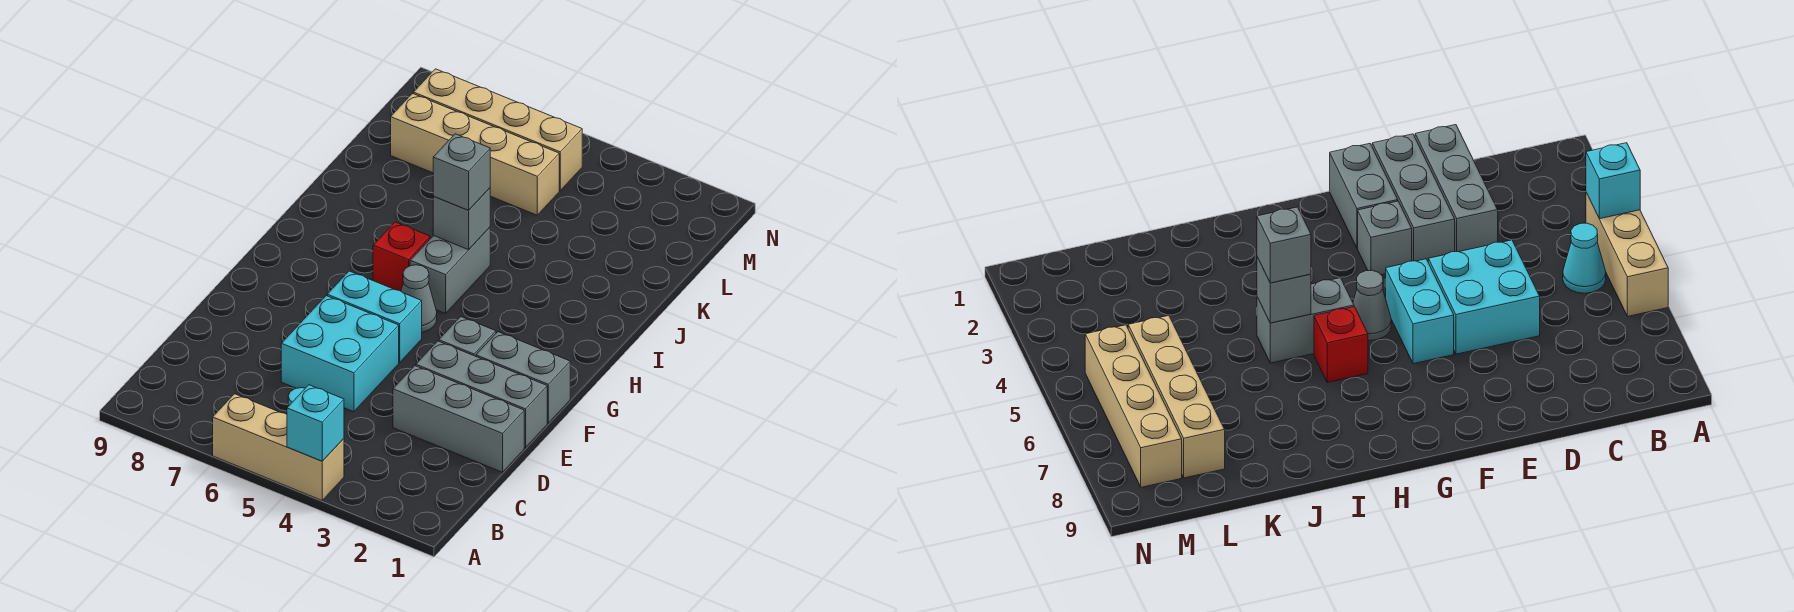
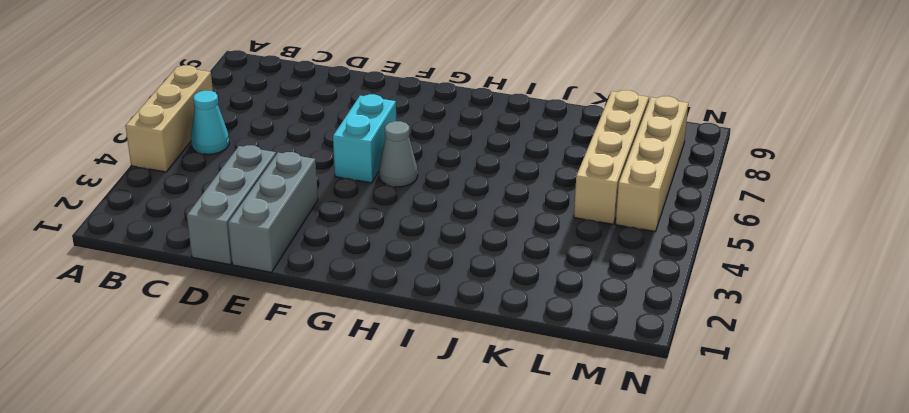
none -> cyan 2x2 brick [281,296,399,412]
none -> grey 1x2 brick [476,332,570,423]
none -> grey 1x1 brick [439,316,496,356]

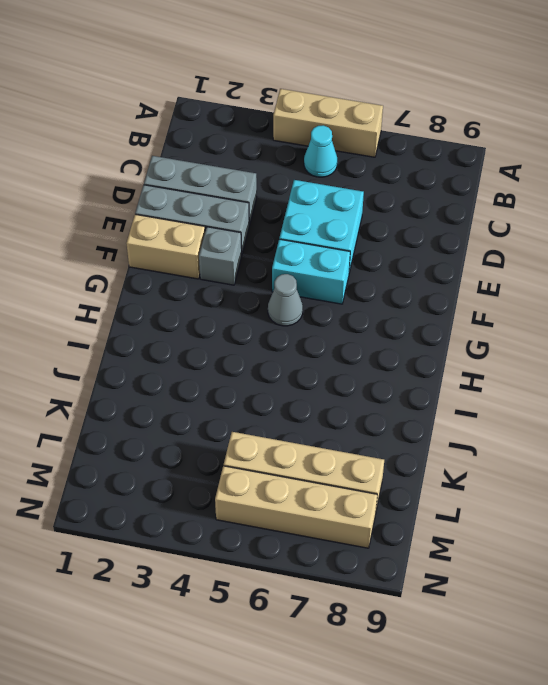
tan 1x2 brick [126,214,205,279] -> grey 1x2 brick [476,332,570,423]
none -> grey 1x2 brick [410,227,490,314]
none -> red 1x1 brick [373,222,430,291]
none -> cyan 1x1 brick [287,385,344,461]

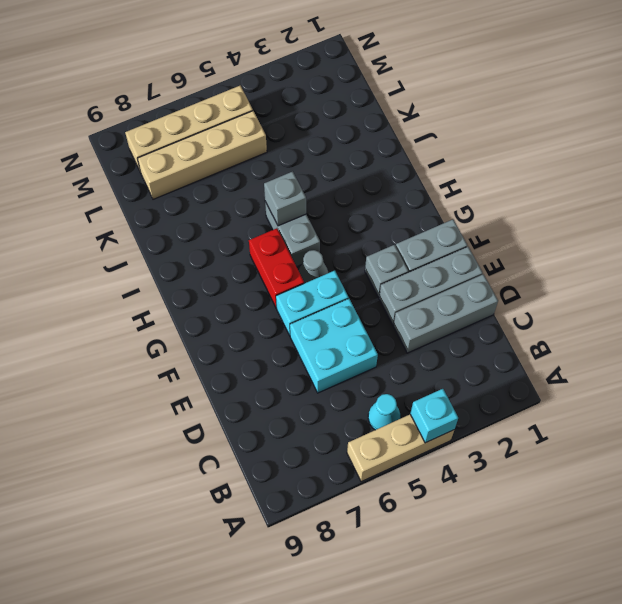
red 1x2 brick [249,228,304,308] -> red 1x1 brick [373,222,430,291]
none -> grey 1x1 brick [433,134,490,210]

